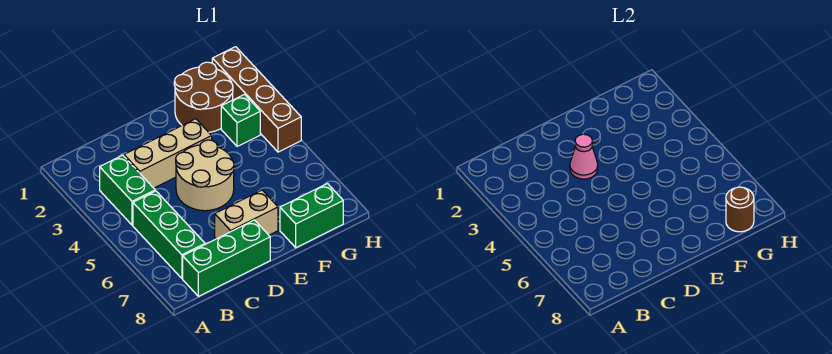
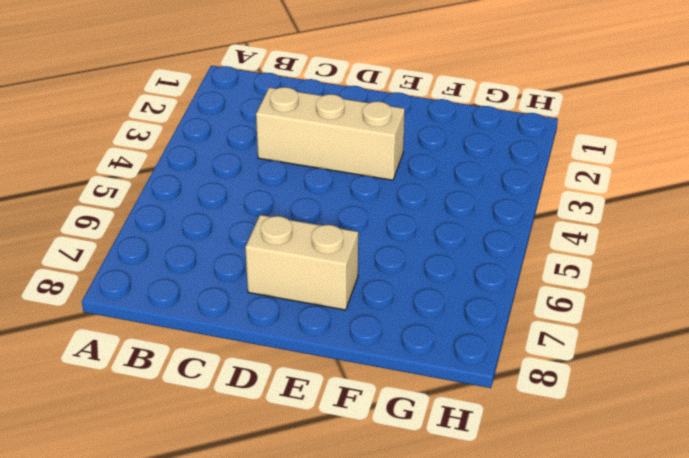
none -> green 1x2 brick [100,155,155,225]
none -> green 1x3 brick [133,191,205,278]
none -> green 1x3 brick [183,220,270,296]

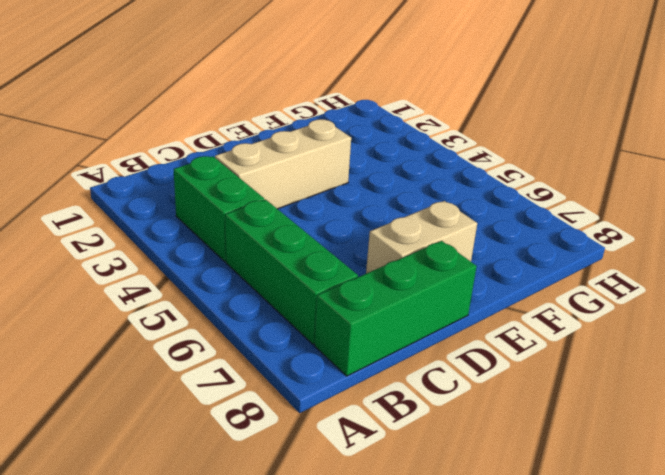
none -> tan 2x2 round brick [176,140,234,211]
none -> brown 2x2 round brick [174,62,233,132]
none -> green 1x2 brick [280,184,343,248]

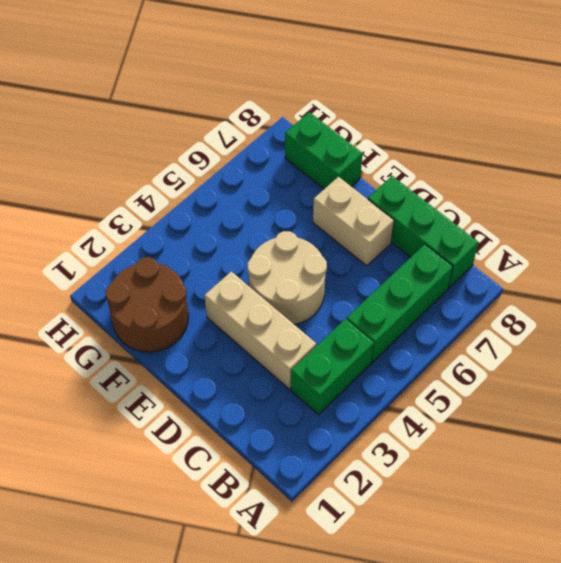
none -> green 1x1 brick [221,94,260,146]
none -> brown 1x4 brick [212,47,301,152]
none -> pink 1x1 cone [570,134,598,179]

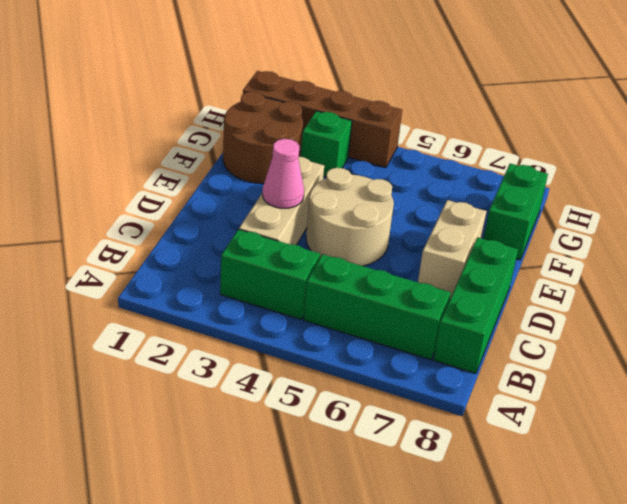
none -> brown 1x1 round brick [726,187,754,232]

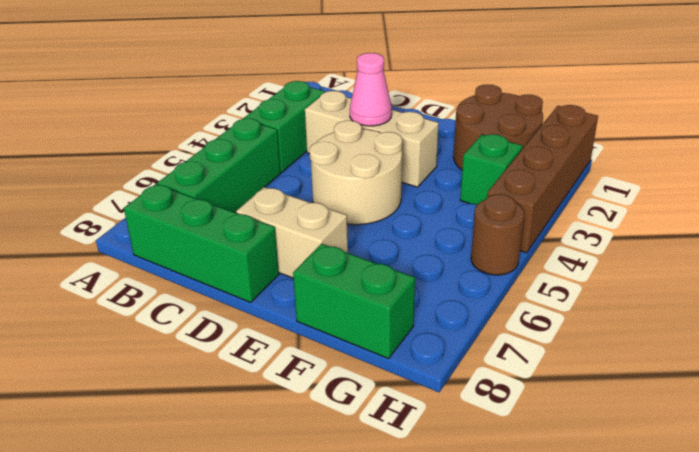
brown 1x1 round brick [471,194,524,275] -> brown 1x1 round brick moved to [726,187,754,232]

